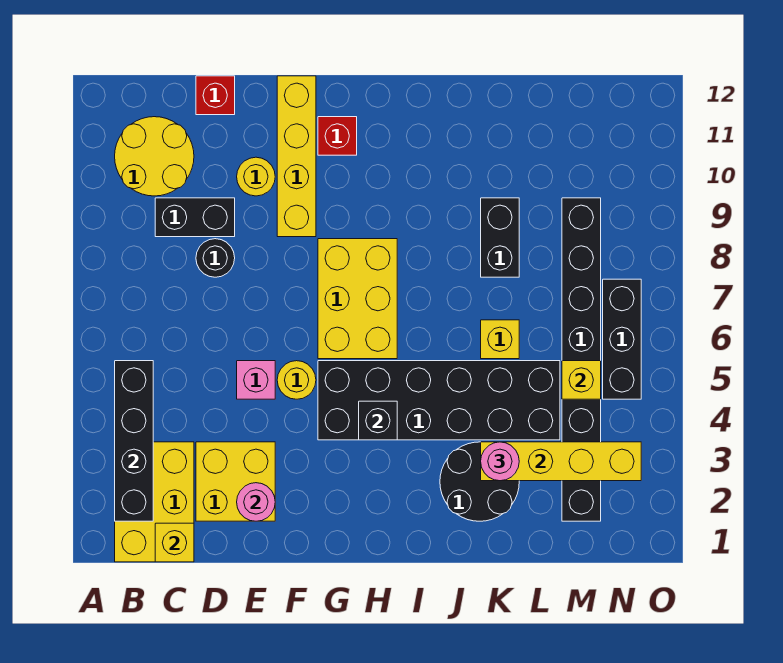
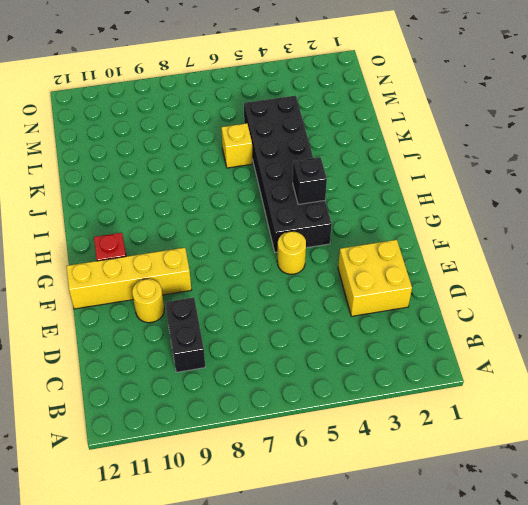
none -> yellow 2x3 brick [115,442,194,562]
none -> yellow 2x2 round brick [115,117,194,196]
none -> black 1x1 round brick [196,239,235,277]

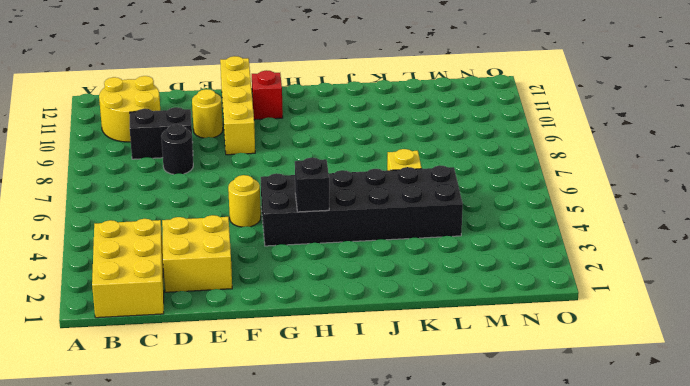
none -> red 1x1 brick [196,76,235,115]
none -> pink 1x1 brick [237,361,275,399]
none -> yellow 2x3 brick [318,239,397,359]

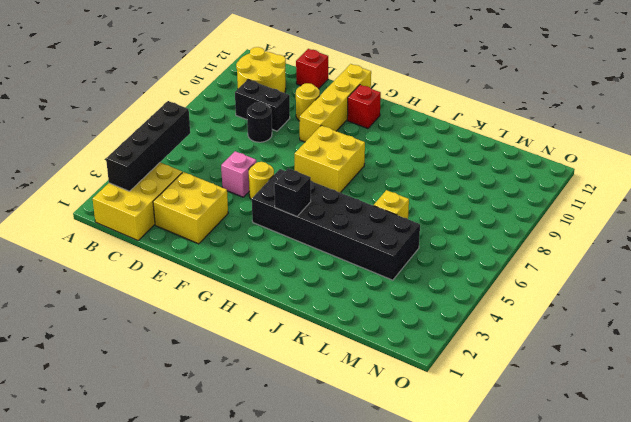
yellow 2x2 brick [295,126,365,193] -> yellow 2x3 brick [318,239,397,359]
none -> black 2x2 round brick [440,442,519,521]
none -> black 1x2 brick [481,198,519,277]
none -> black 1x8 brick [562,198,601,521]

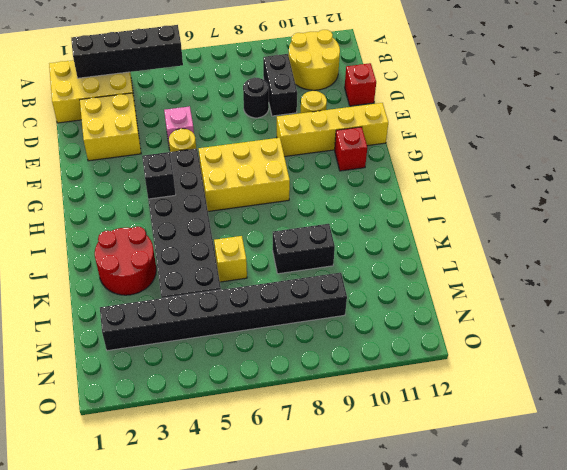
red 2x2 round brick [95,227,156,295] -> black 2x2 round brick [440,442,519,521]
none -> black 1x3 brick [603,279,641,399]
none -> yellow 1x1 brick [155,523,194,562]
none -> pink 1x1 round brick [237,483,275,521]

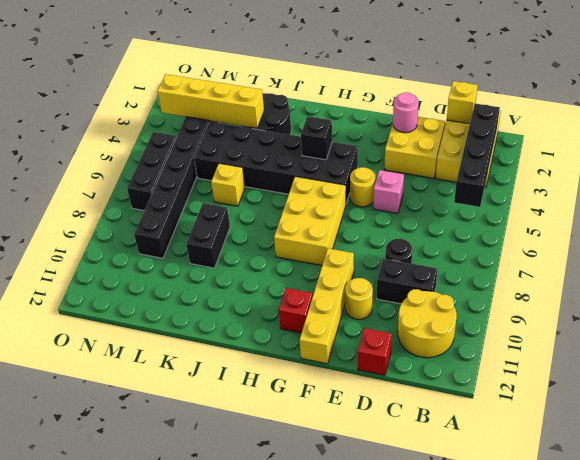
none -> yellow 1x1 brick [562,361,601,399]
none -> pink 1x1 round brick [481,442,519,481]

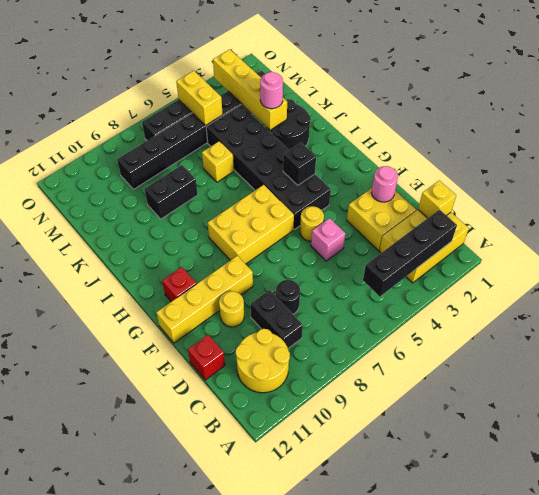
yellow 1x2 brick [176,71,223,126] -> yellow 1x1 brick [562,361,601,399]

